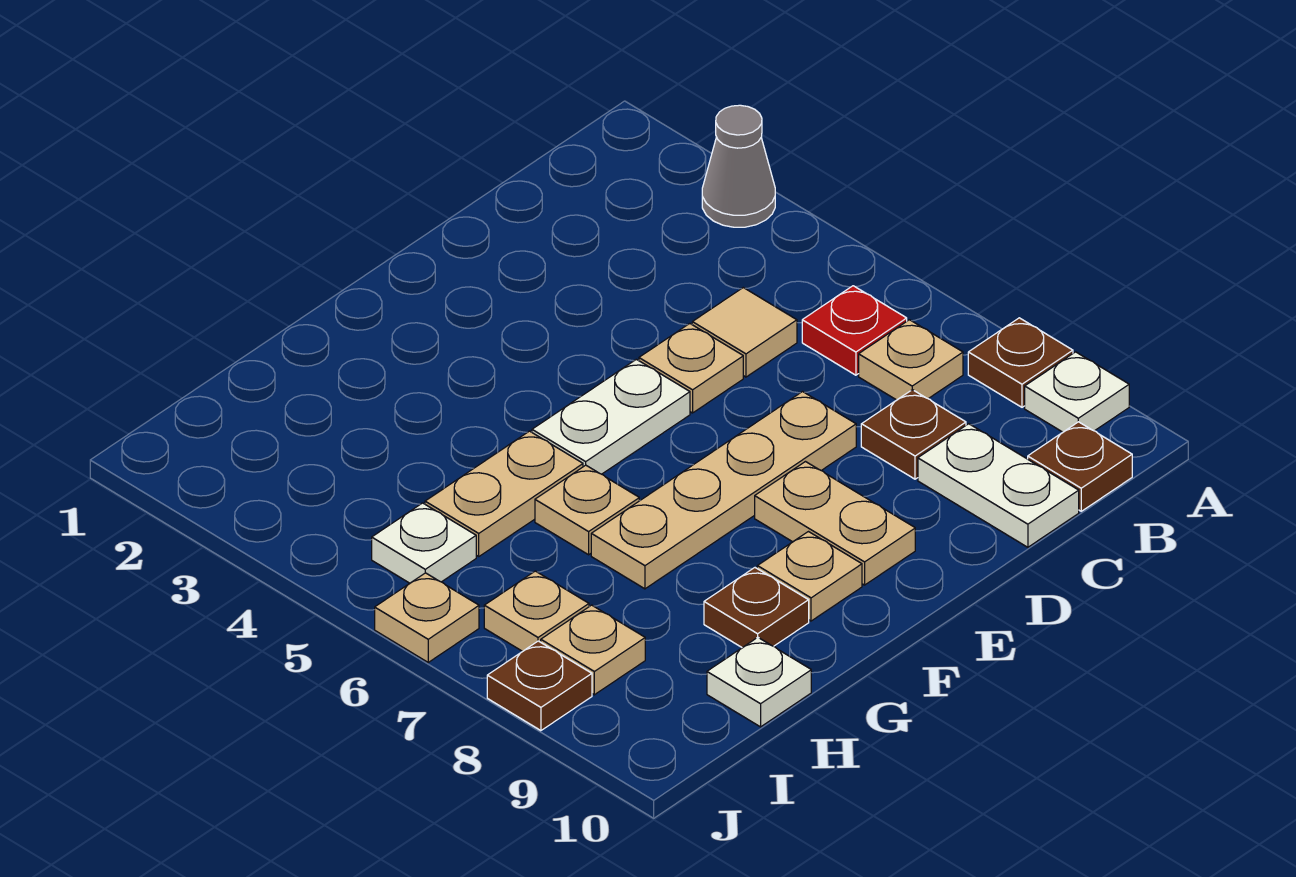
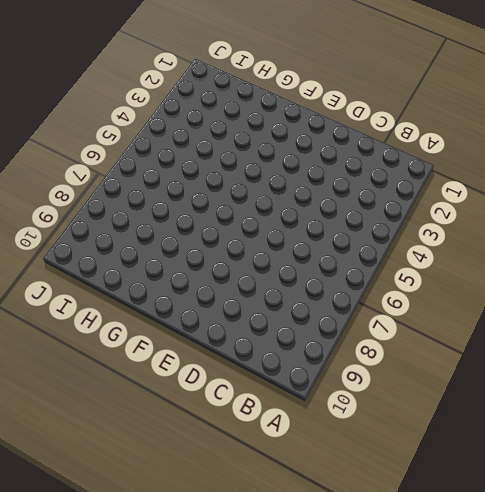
none -> grey 1x1 cone [702,105,775,227]
none -> brown 1x1 plate [968,318,1073,407]
none -> white 1x1 plate [1025,352,1129,432]

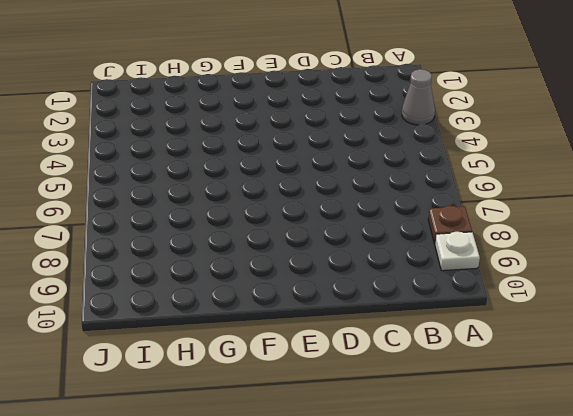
none -> red 1x1 plate [802,286,907,375]
none -> tan 1x1 plate [859,320,963,400]
none -> brown 1x1 plate [1028,422,1132,511]

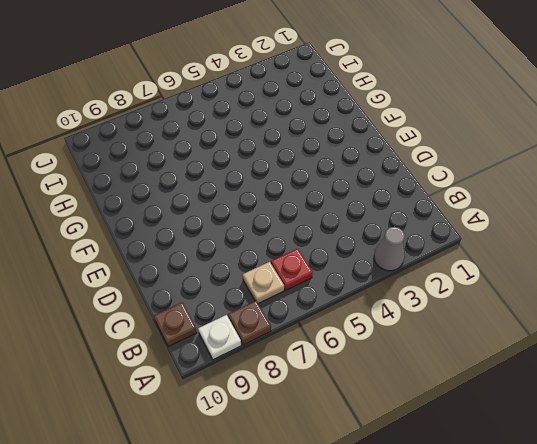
none -> tan 1x1 tile [692,288,797,377]
none -> brown 1x1 plate [861,390,966,479]
none -> white 1x2 plate [918,424,1079,547]

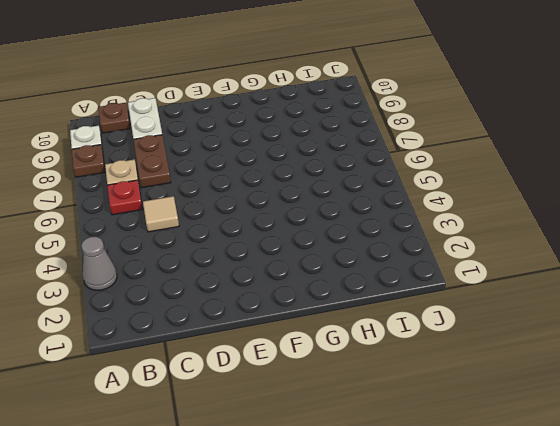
brown 1x2 plate [133,135,171,188] -> brown 1x1 plate [861,390,966,479]
none -> tan 1x1 plate [639,324,743,413]
none -> tan 1x4 plate [591,392,856,589]
none -> white 1x2 plate [532,359,690,474]

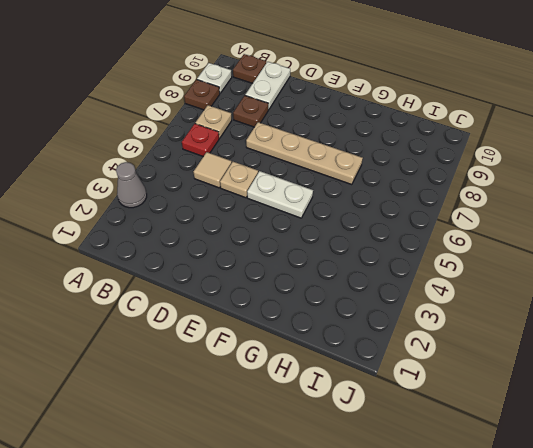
none -> tan 1x2 plate [755,462,915,585]
none -> tan 1x1 plate [757,532,862,621]
none -> tan 1x2 plate [425,431,583,556]

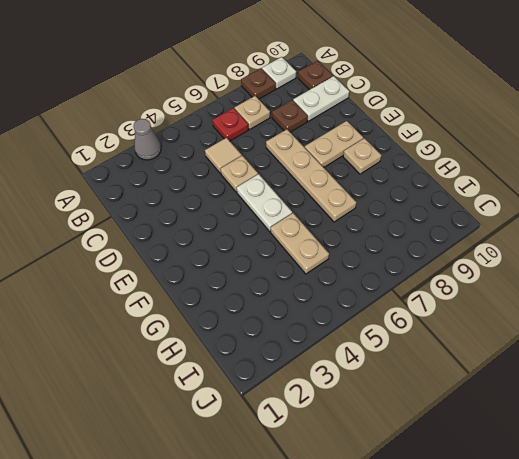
none -> tan 1x1 plate [535,465,639,555]
none -> brown 1x1 plate [704,568,809,648]
none -> white 1x1 plate [707,637,811,727]

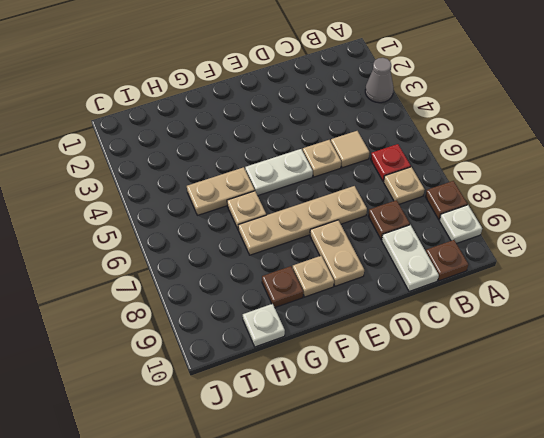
none -> white 1x1 plate [372,503,476,583]
none -> tan 1x1 plate [484,571,589,652]
none -> tan 1x1 plate [541,605,645,695]

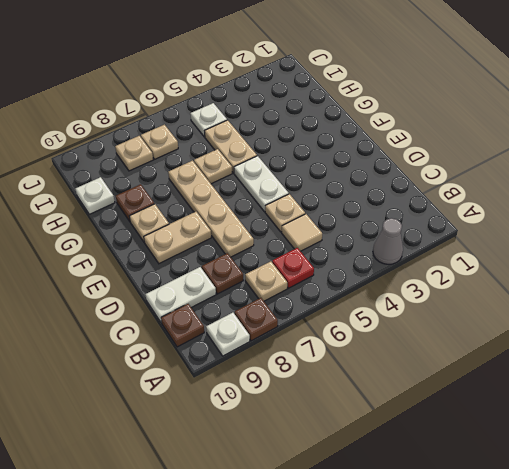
none -> tan 1x1 plate [375,573,479,662]
none -> brown 1x1 plate [487,641,592,731]

